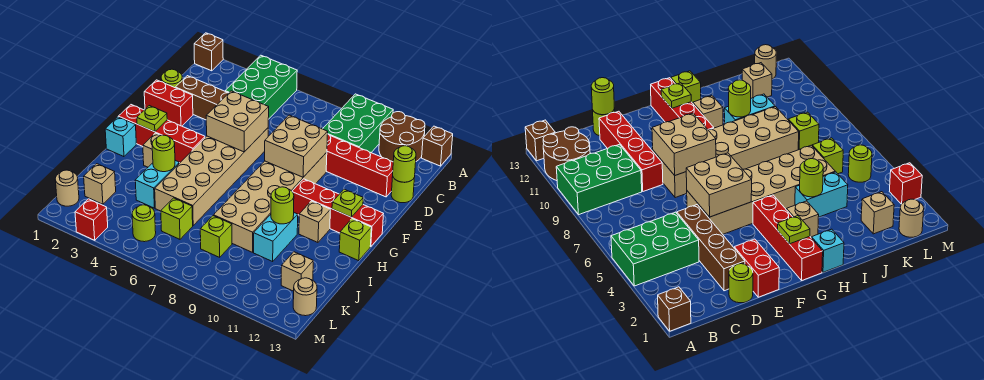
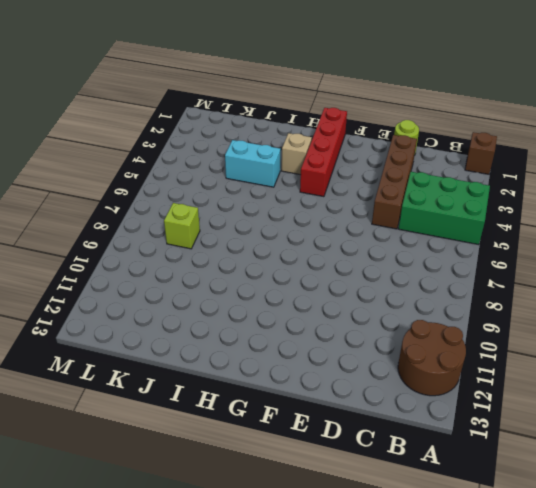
none -> green 2x3 brick [323,94,393,152]
none -> brown 1x1 brick [422,126,453,166]
none -> red 1x4 brick [326,135,393,197]
none -> lime 1x1 round brick [391,177,414,203]

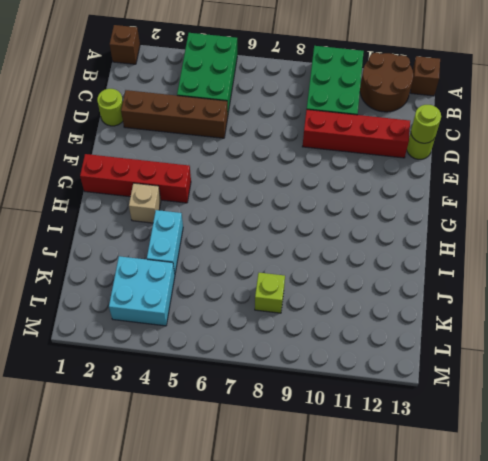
cyan 2x2 brick [109,256,175,326] -> none
none -> red 1x2 brick [144,80,193,126]
none -> tan 2x6 brick [155,128,268,225]
none -> tan 2x6 brick [214,152,327,252]
none -> red 1x4 brick [292,179,383,247]

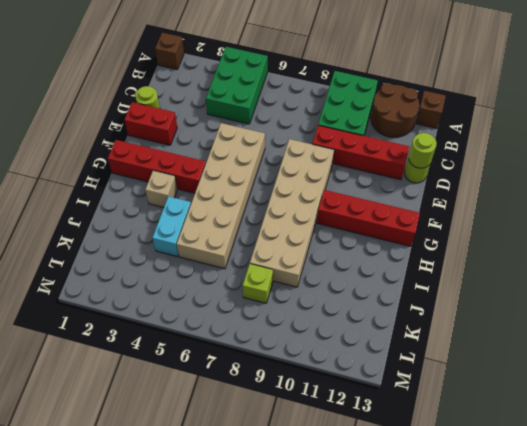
none -> brown 1x4 brick [175,76,228,120]
none -> cyan 1x1 brick [105,117,136,157]
none -> tan 1x1 brick [299,201,330,242]
none -> lime 1x1 brick [339,219,371,261]

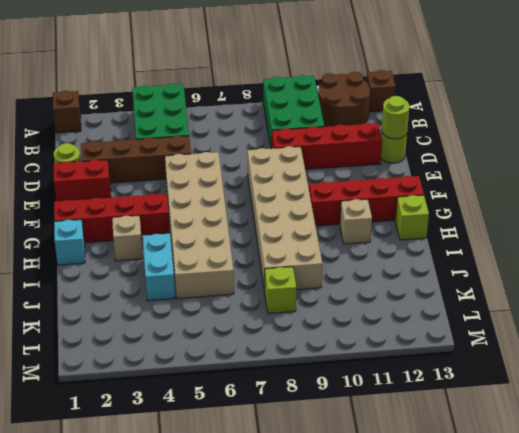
none -> cyan 1x2 brick [254,213,298,261]
none -> tan 1x1 brick [84,164,116,204]
none -> lime 1x1 brick [161,198,193,239]
none -> tan 1x1 brick [281,252,313,291]

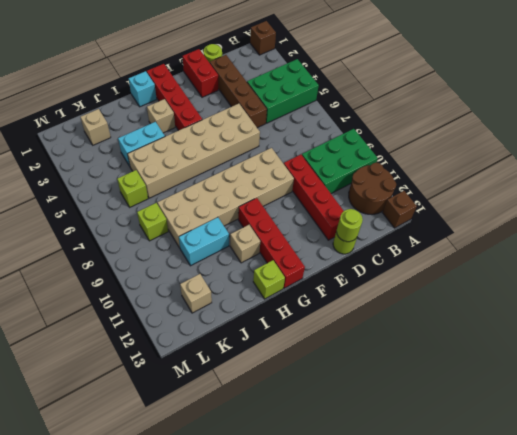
none -> tan 1x1 round brick [55,170,79,206]
none -> lime 1x1 round brick [132,205,156,242]
none -> tan 1x1 round brick [293,278,317,316]
none -> red 1x1 brick [75,199,108,240]

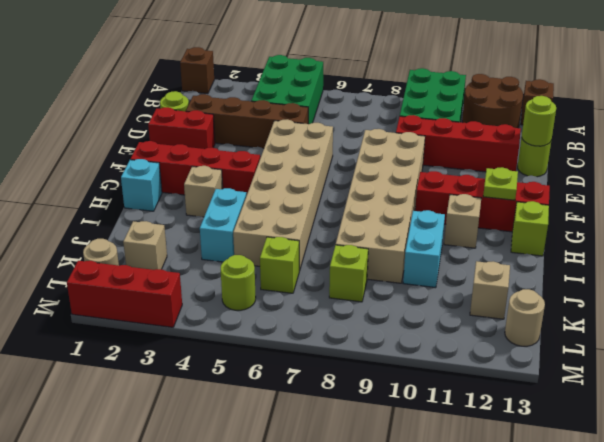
red 1x3 brick [67,261,182,327] -> red 1x1 brick [75,199,108,240]
none -> tan 2x2 brick [206,91,269,152]
none -> tan 2x2 brick [265,115,328,177]
none -> lime 1x1 plate [137,106,167,132]
none -> lime 1x1 round brick [152,135,175,172]

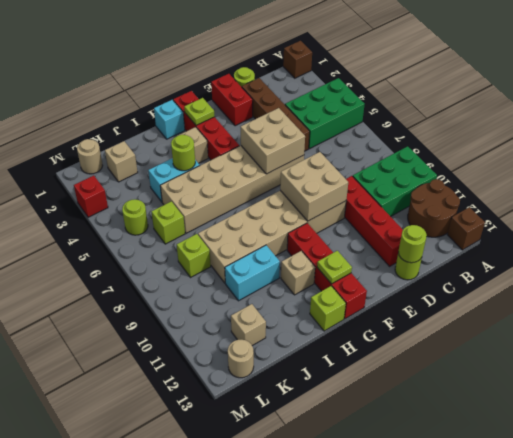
none -> lime 1x1 round brick [271,187,294,224]

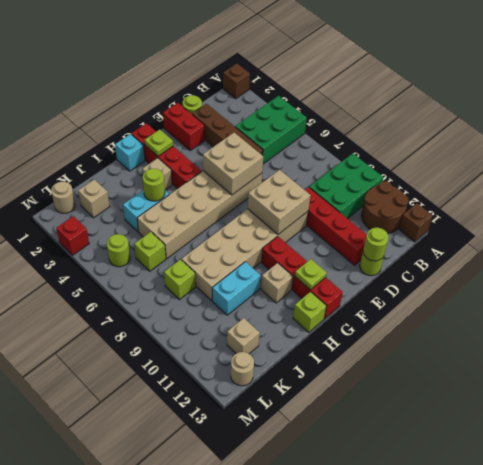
none -> lime 1x1 round brick [271,187,294,224]

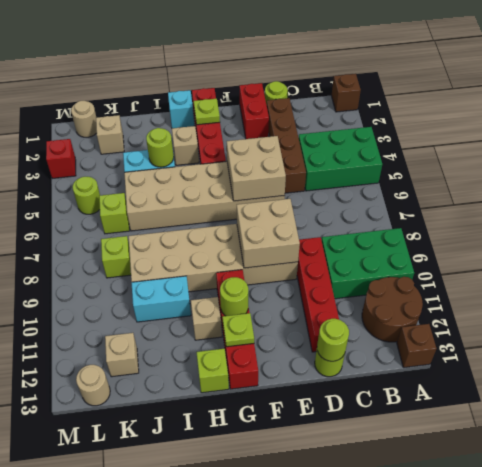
lime 1x1 round brick [220,277,248,316] -> lime 1x1 round brick moved to [271,187,294,224]

